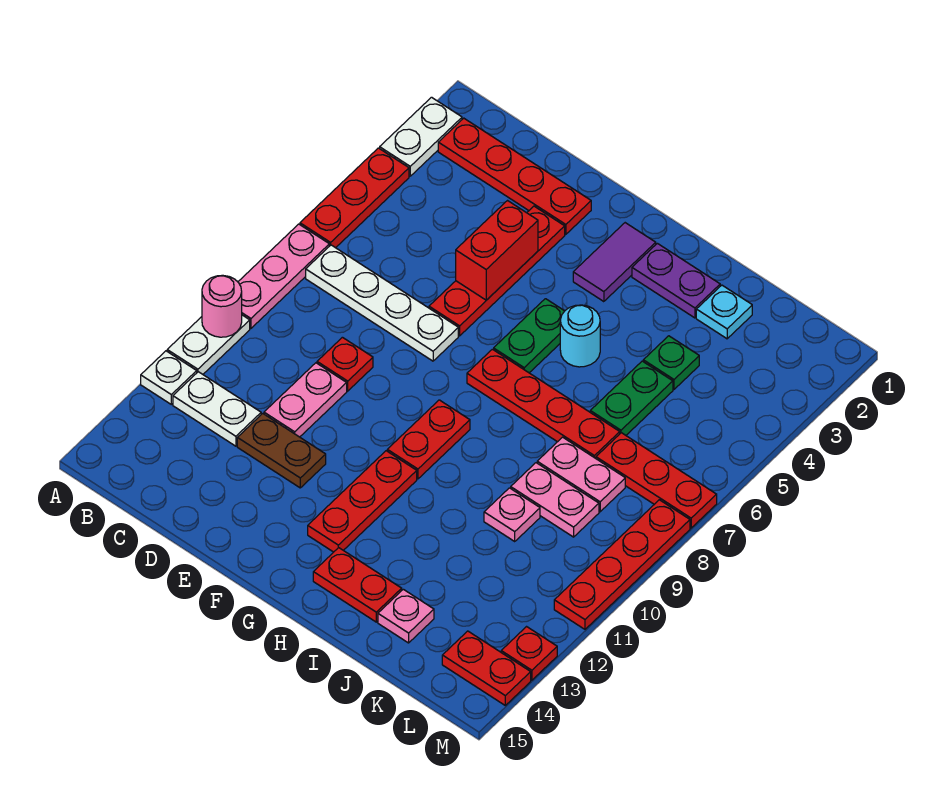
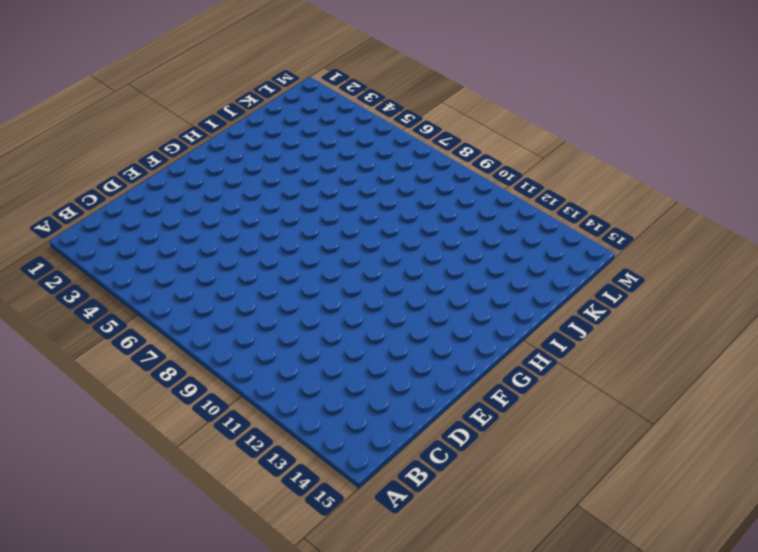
none -> white 1x2 plate [380,97,462,176]
none -> red 1x3 plate [300,148,409,248]
none -> pink 1x3 plate [238,224,329,328]
none -> white 1x2 plate [167,315,250,374]

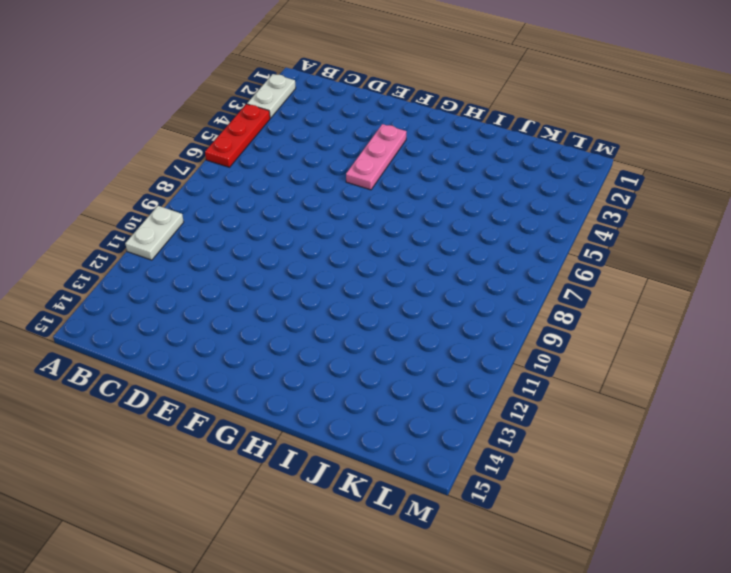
pink 1x3 plate [346,124,406,190] -> pink 1x3 plate moved to [238,224,329,328]
none -> white 1x1 plate [141,351,197,404]
none -> red 1x4 plate [438,118,591,234]
none -> white 1x4 plate [306,245,458,361]
none -> white 1x2 plate [173,372,261,446]

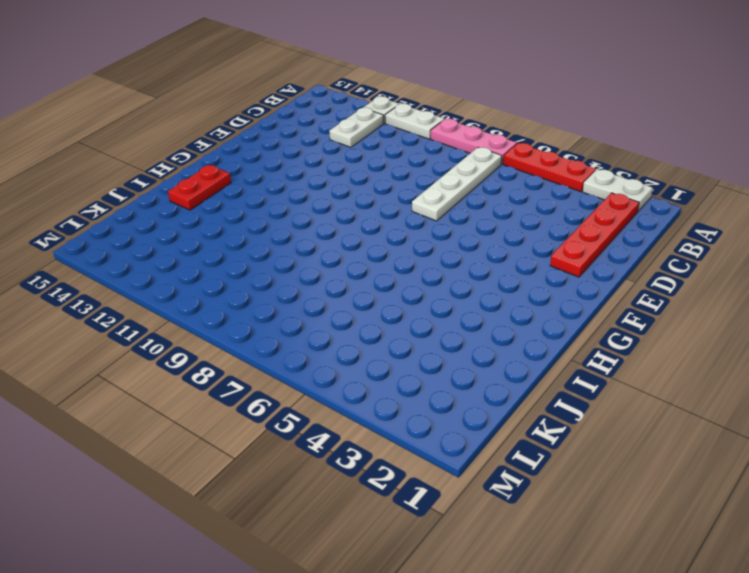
none -> red 1x1 plate [317,337,373,391]
none -> pink 1x2 plate [264,363,347,437]
none -> brown 1x2 plate [237,414,326,488]
none -> red 1x4 plate [429,206,565,336]

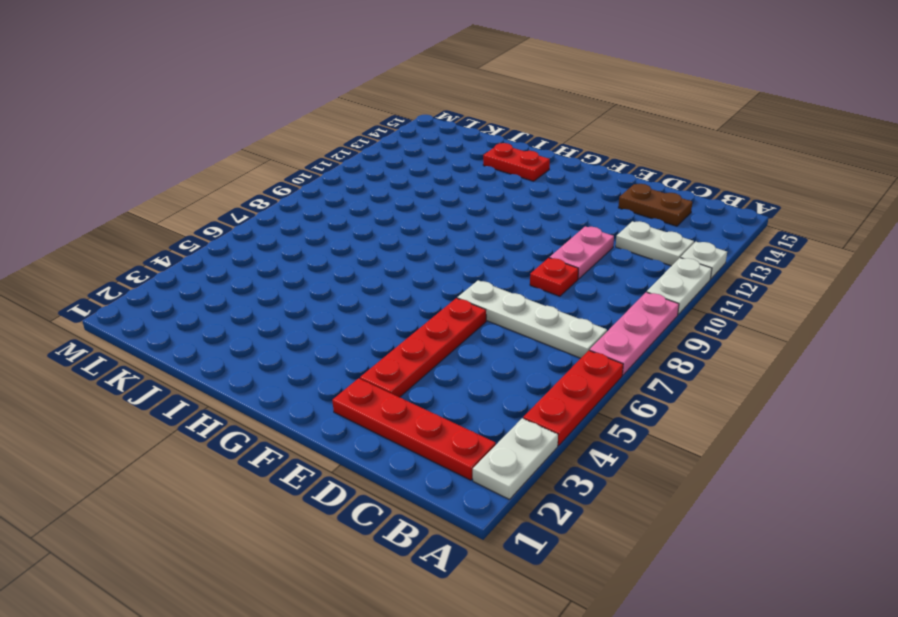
brown 1x2 plate [618,184,692,226] -> brown 1x2 plate moved to [237,414,326,488]
none -> purple 1x2 tile [573,223,656,302]
none -> green 1x2 plate [494,299,564,373]
none -> red 1x4 plate [467,349,620,458]
none -> red 1x2 plate [387,400,470,479]

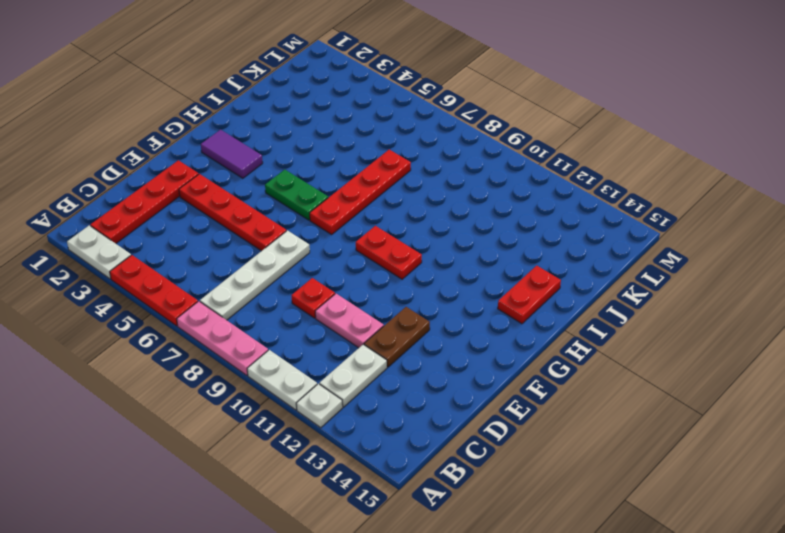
none -> red 1x3 plate [308,451,417,552]
none -> purple 1x2 plate [632,243,720,318]
none -> cyan 1x1 round brick [560,305,600,367]
none -> cyan 1x1 plate [696,285,752,339]

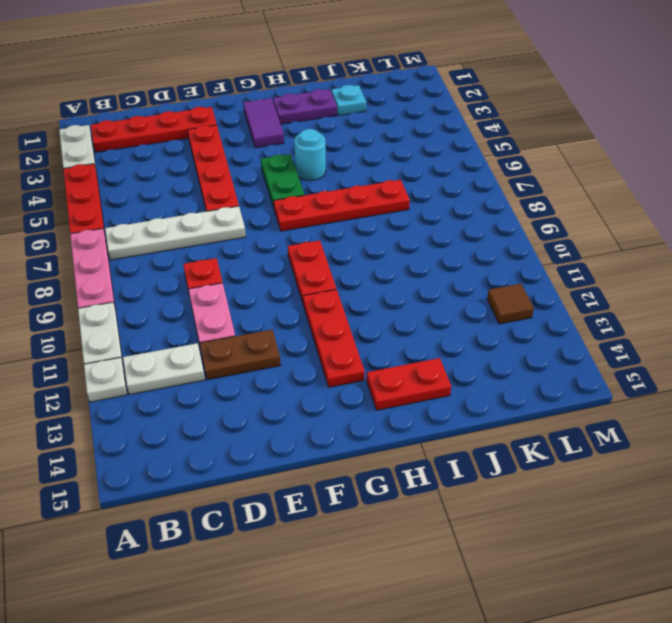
brown 1x1 tile [487,284,534,324] -> none
none -> green 1x1 plate [643,336,699,389]
none -> green 1x2 plate [590,361,673,435]
none -> pink 1x2 plate [537,437,625,512]
none -> pink 1x2 plate [511,463,599,537]

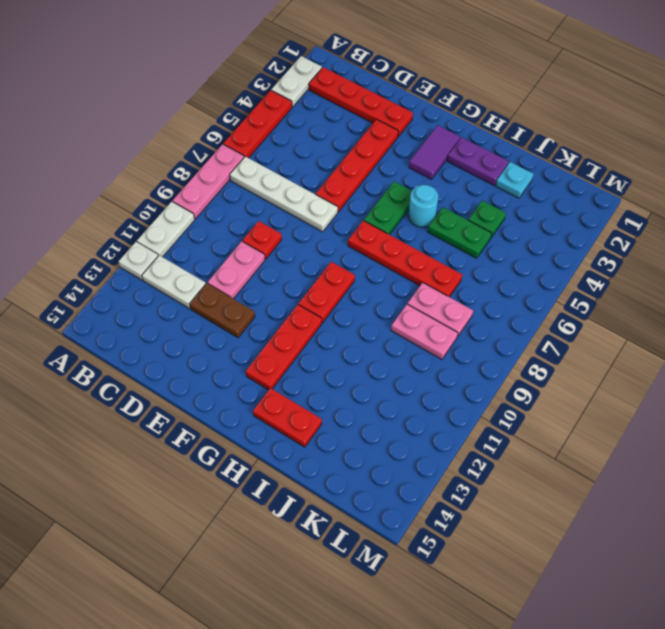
green 1x2 plate [428,207,492,258] -> green 1x2 plate turned to [590,361,673,435]
none -> pink 1x1 plate [484,488,540,541]
none -> pink 1x1 plate [378,589,434,643]
none -> red 1x3 plate [596,433,717,528]
none -> red 1x2 plate [442,631,531,705]

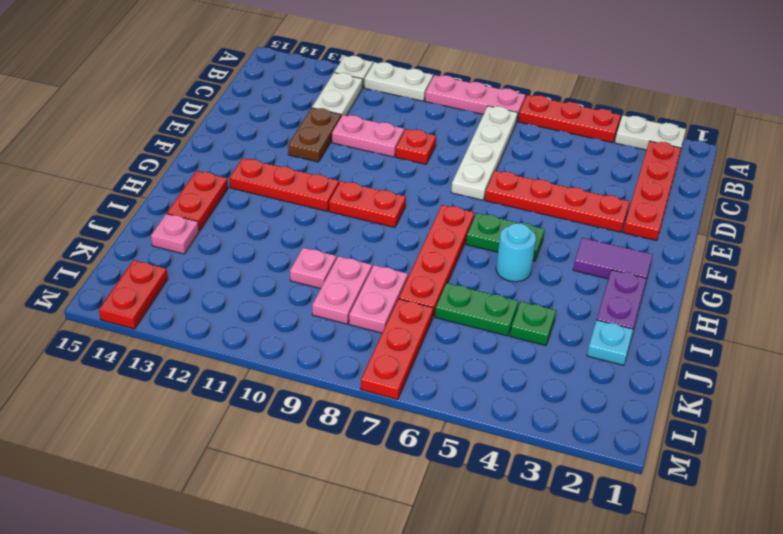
none -> red 1x4 plate [554,500,690,629]
none -> red 1x1 plate [501,627,557,680]
none -> pink 1x1 round brick [202,275,242,337]
none -> red 1x2 brick [456,201,538,300]

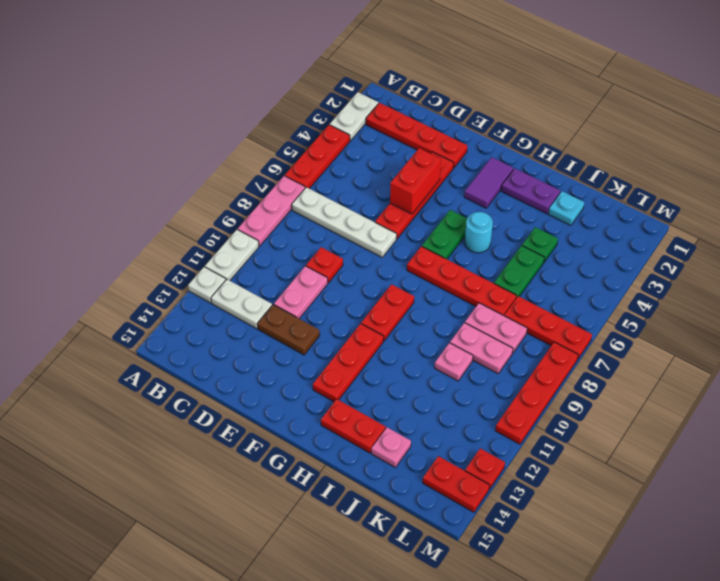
none -> pink 1x1 round brick [202,275,242,337]

